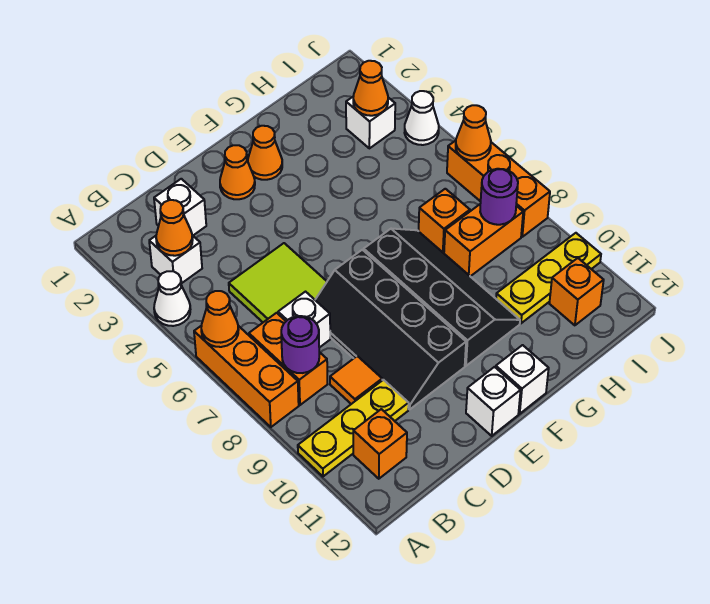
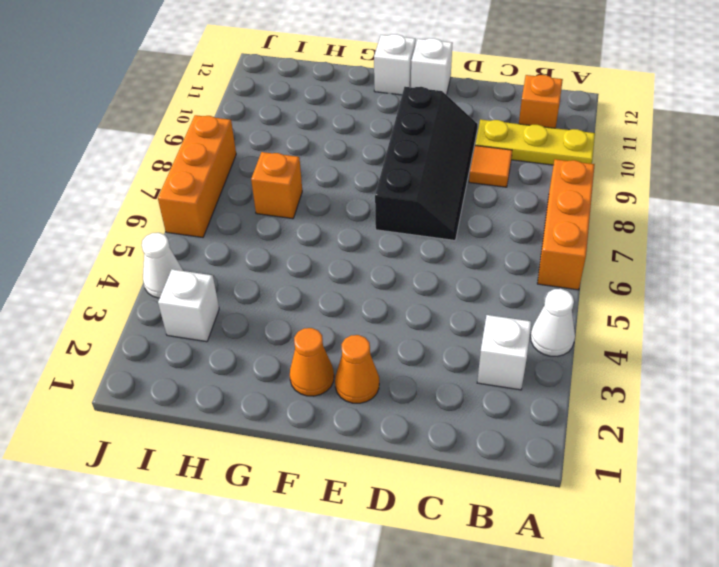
none -> orange 1x2 brick [249,313,328,405]
none -> white 1x1 brick [154,179,206,235]
none -> lime 2x2 tile [229,243,327,322]

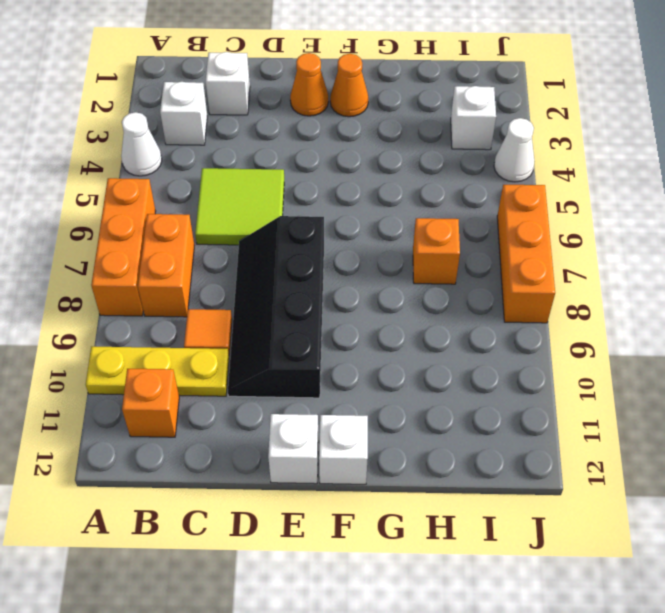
none -> white 1x1 brick [278,292,330,348]
none -> black 2x4 slope [364,229,520,366]
none -> orange 1x2 brick [444,204,523,276]

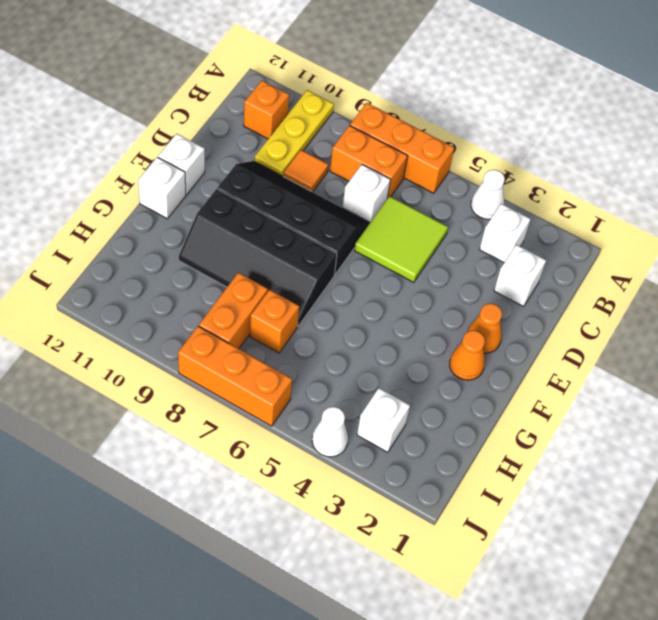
none -> yellow 1x3 plate [496,233,601,323]
none -> orange 1x1 brick [549,258,604,325]
none -> orange 1x1 cone [201,291,238,347]

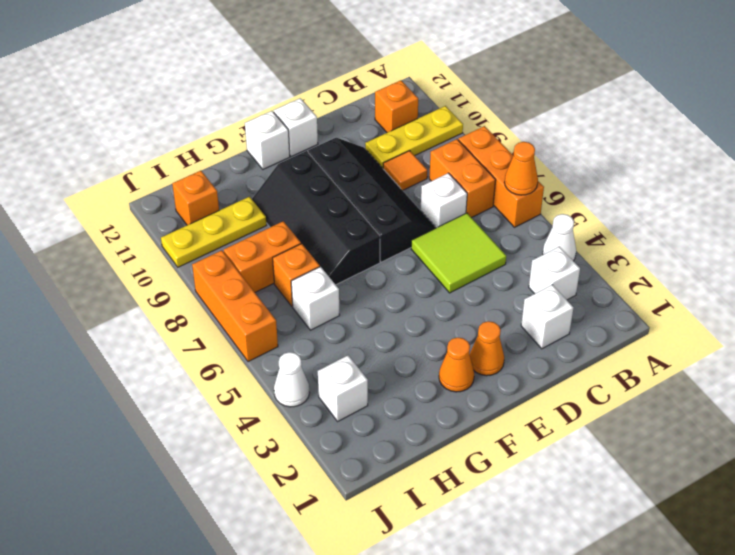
white 1x1 brick [291,267,340,330] -> none
none -> orange 1x1 cone [156,200,193,256]
none -> purple 1x1 round brick [281,316,319,373]
none -> orange 1x1 cone [353,61,388,116]

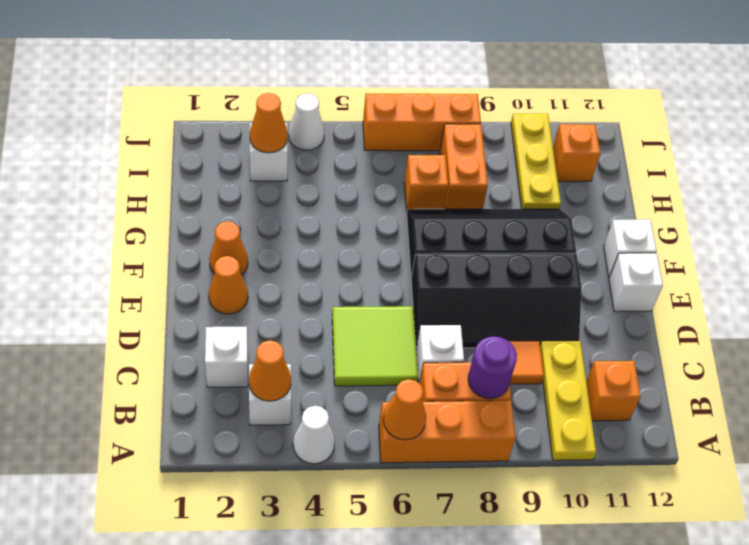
none -> purple 1x1 round brick [480,169,518,225]
none -> orange 1x1 cone [456,105,491,160]

